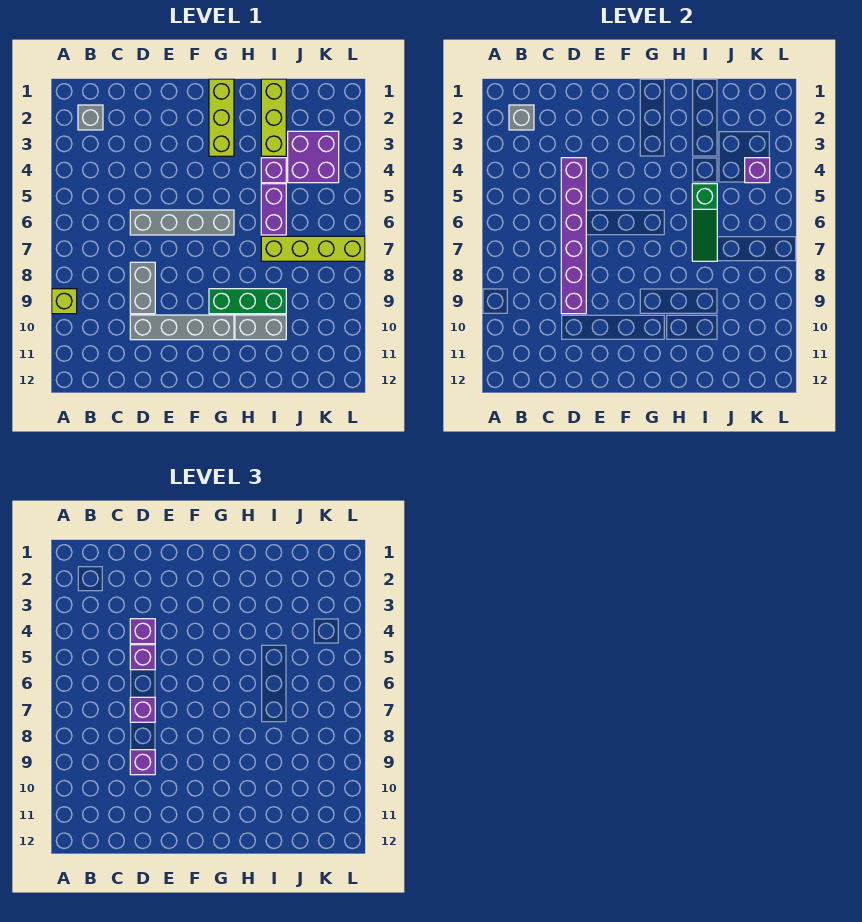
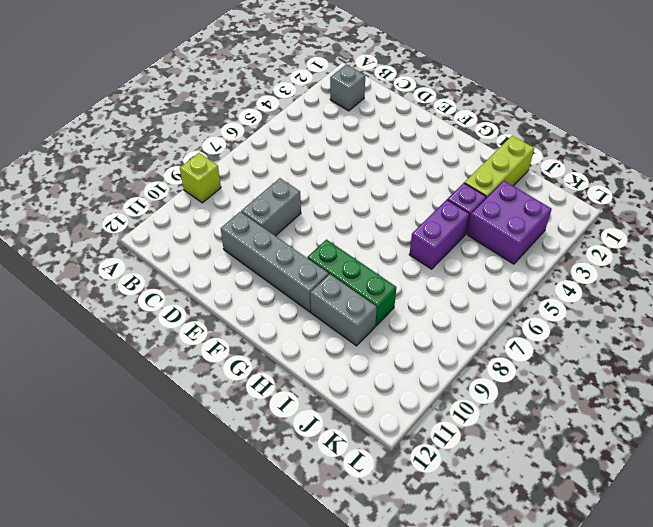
none -> grey 1x4 brick [130,210,234,235]
none -> lime 1x3 brick [209,79,234,156]
none -> lime 1x4 brick [261,236,365,261]

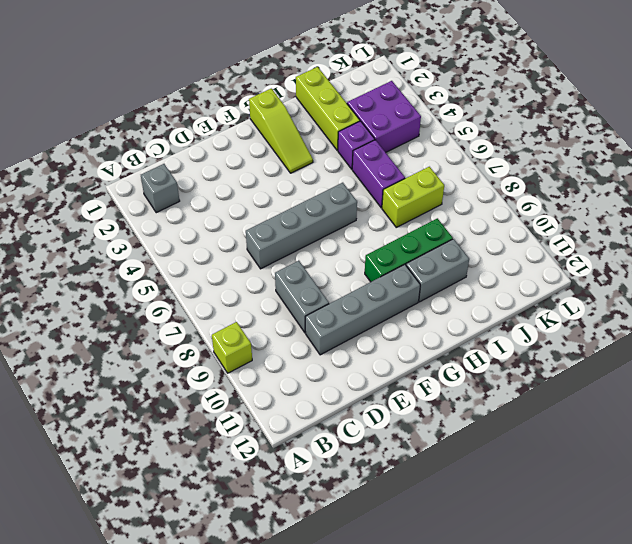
lime 1x3 slope [249,89,313,173] -> lime 1x3 brick [209,79,234,156]
lime 1x2 brick [382,167,444,227] -> lime 1x4 brick [261,236,365,261]
none -> grey 1x1 brick [509,105,534,130]
none -> purple 1x6 brick [561,158,586,314]
none -> green 1x3 slope [692,184,717,261]

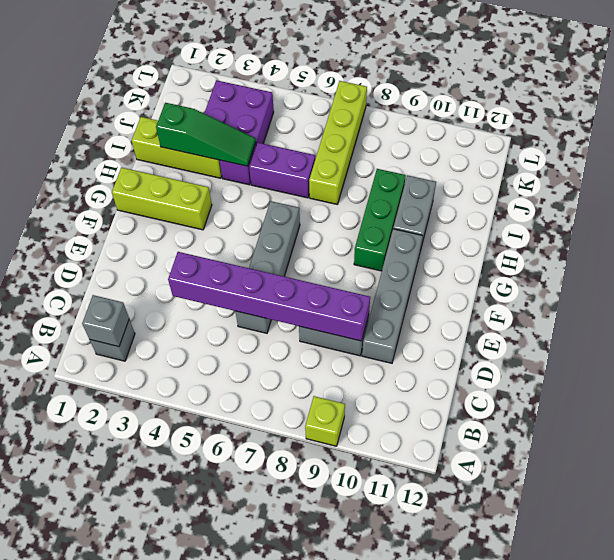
green 1x3 slope [156,103,256,166] -> green 1x3 slope moved to [692,184,717,261]
none -> purple 1x1 brick [745,158,770,183]
none -> purple 1x1 brick [130,619,155,644]
none -> purple 1x1 brick [130,645,155,670]

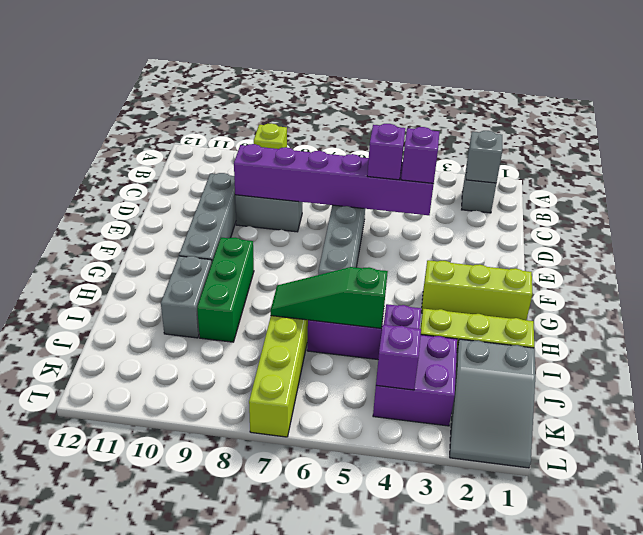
grey 2x3 slope [450,339,535,468] -> none
none -> purple 1x1 brick [130,697,155,722]
none -> purple 1x1 brick [130,750,155,775]

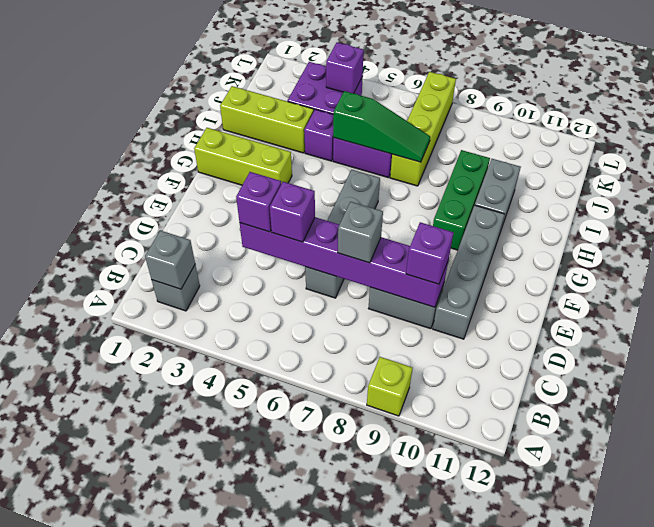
grey 1x1 brick [338,202,383,263] -> purple 1x1 brick [130,697,155,722]

